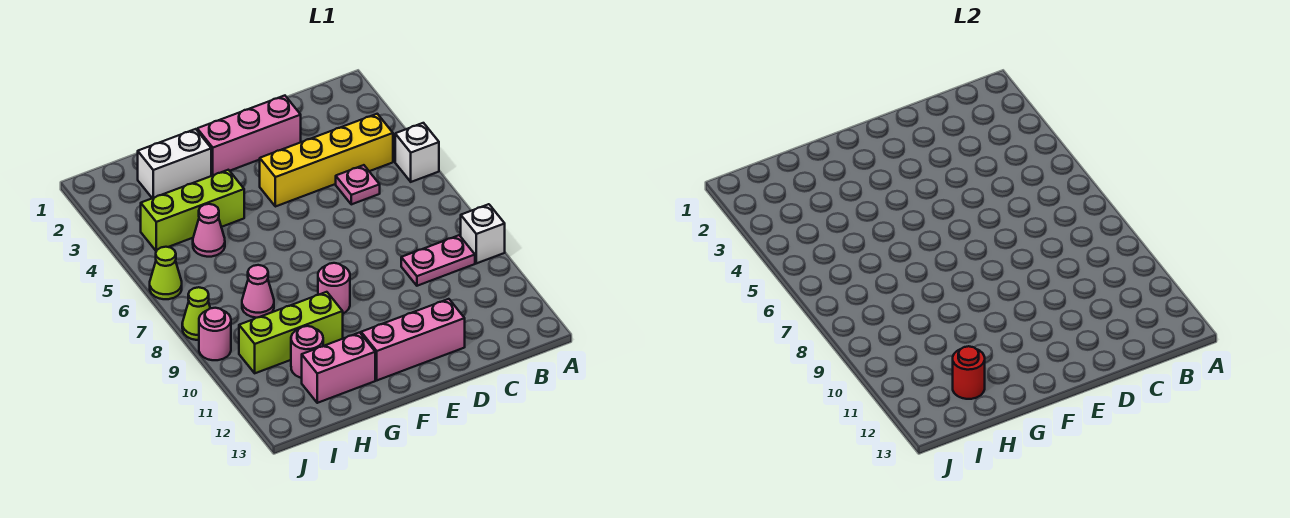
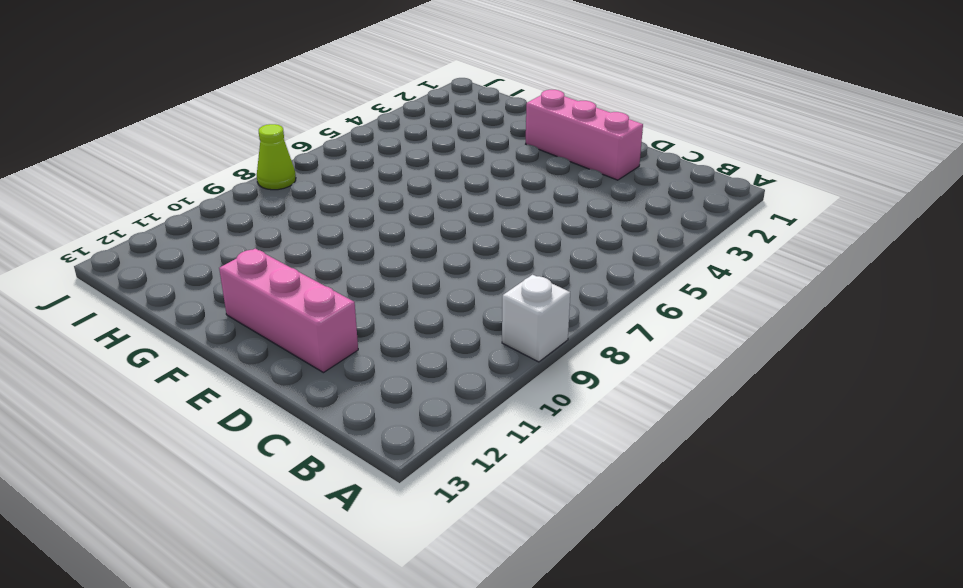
none -> white 1x1 brick [395,123,439,182]
none -> yellow 1x4 brick [260,114,393,207]
none -> pink 1x2 plate [401,235,475,286]

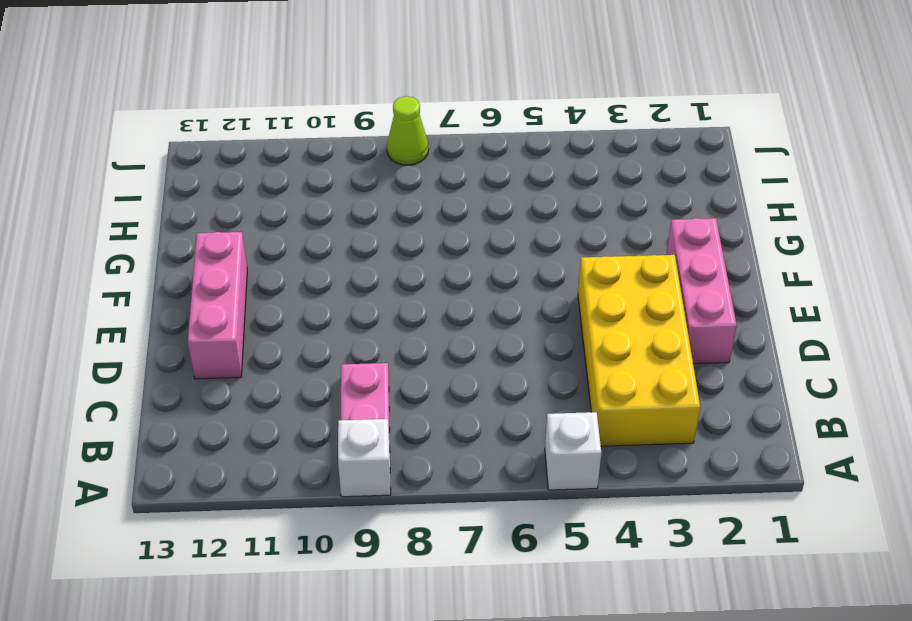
yellow 2x4 brick [578,255,700,446] -> yellow 1x4 brick [260,114,393,207]
none -> pink 1x1 plate [336,165,380,204]
none -> pink 1x1 round brick [318,263,350,313]
none -> white 1x2 brick [138,129,211,198]

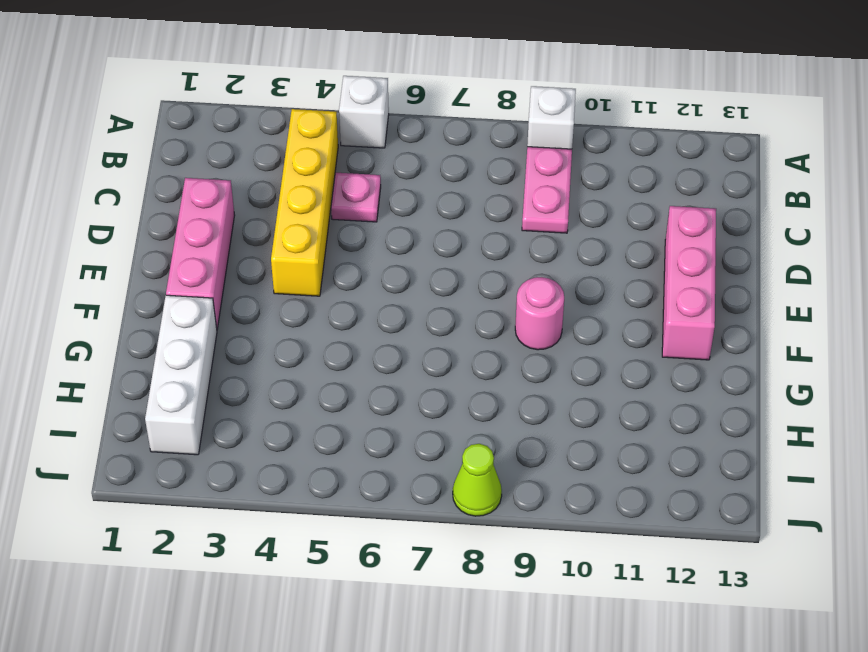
white 1x3 brick [145,295,217,455] -> white 1x2 brick [138,129,211,198]
none -> lime 1x3 brick [141,170,244,251]
none -> lime 1x3 brick [239,292,343,373]
none -> pink 1x2 brick [302,333,375,403]

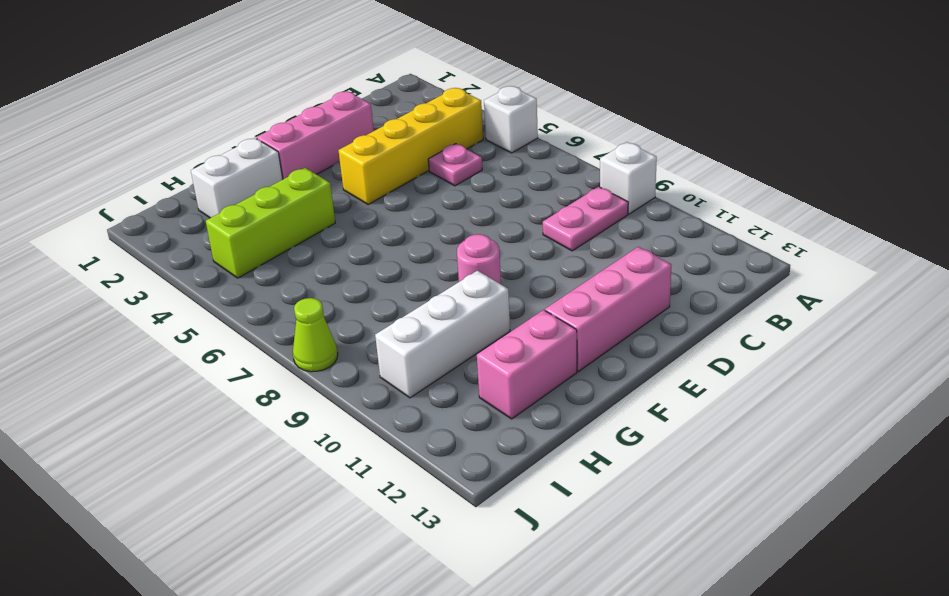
white 1x3 brick [375,271,510,398] -> lime 1x3 brick [239,292,343,373]
none -> pink 1x1 cone [193,204,225,257]
none -> pink 1x1 cone [242,265,274,318]
none -> pink 1x1 round brick [291,326,323,378]

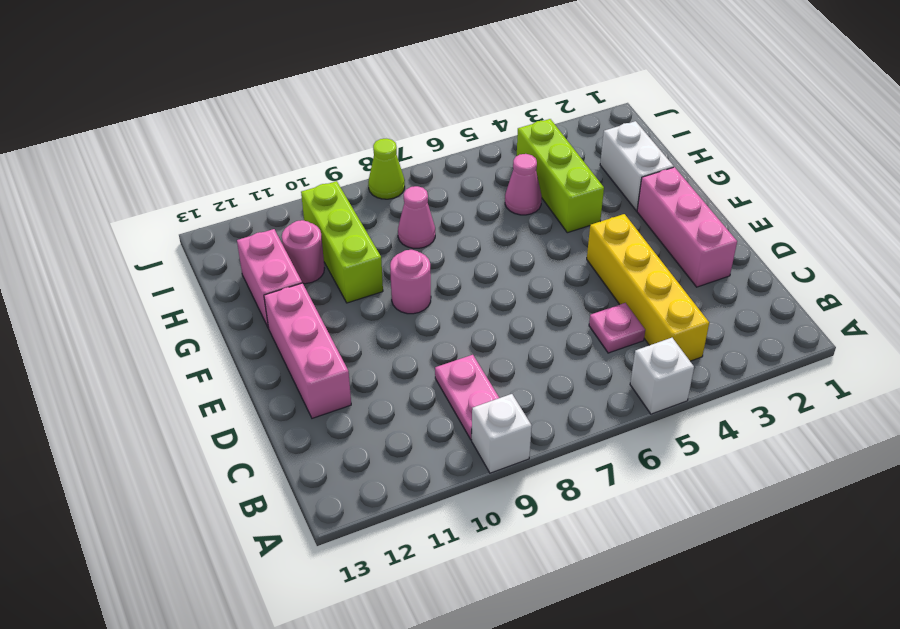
none -> lime 1x1 cone [150,247,182,299]
none -> pink 1x1 round brick [199,308,231,360]
none -> red 1x1 round brick [953,346,985,399]

